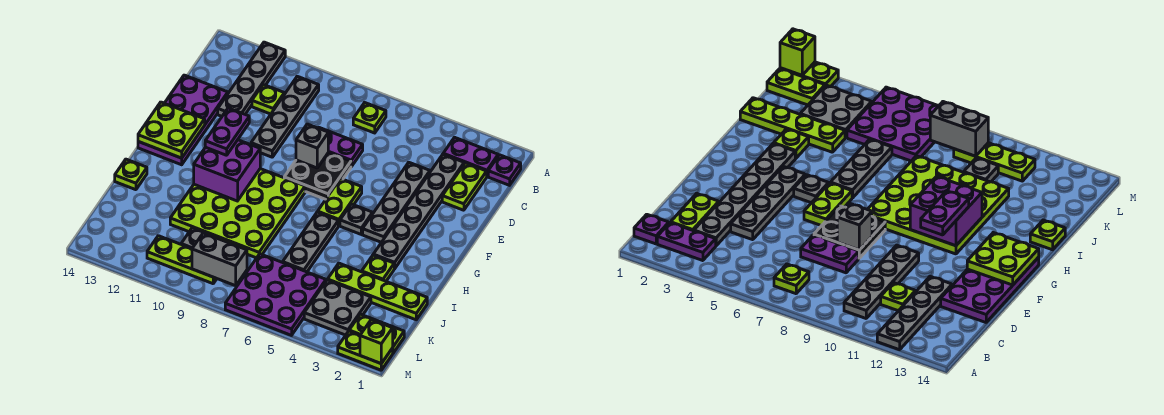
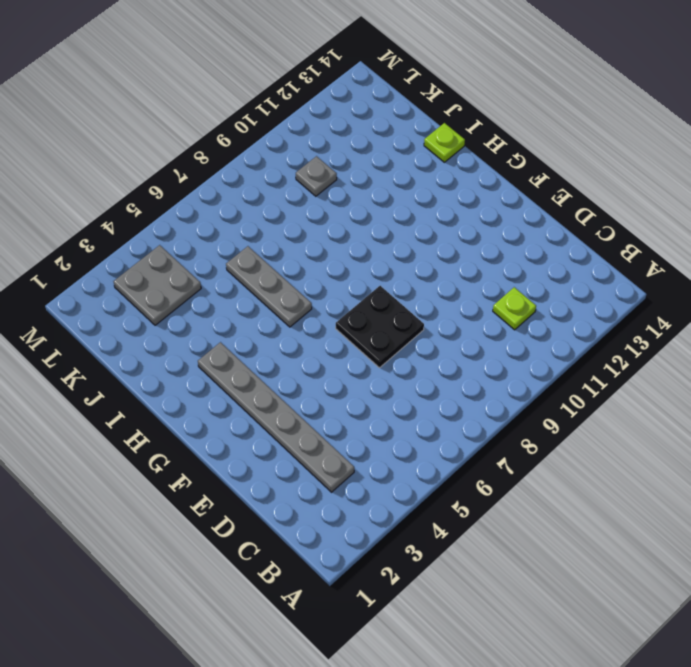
none -> grey 1x4 plate [218,42,285,116]
none -> purple 1x1 plate [488,155,521,185]
none -> purple 1x2 plate [443,137,498,176]
none -> lime 1x1 plate [353,103,386,133]

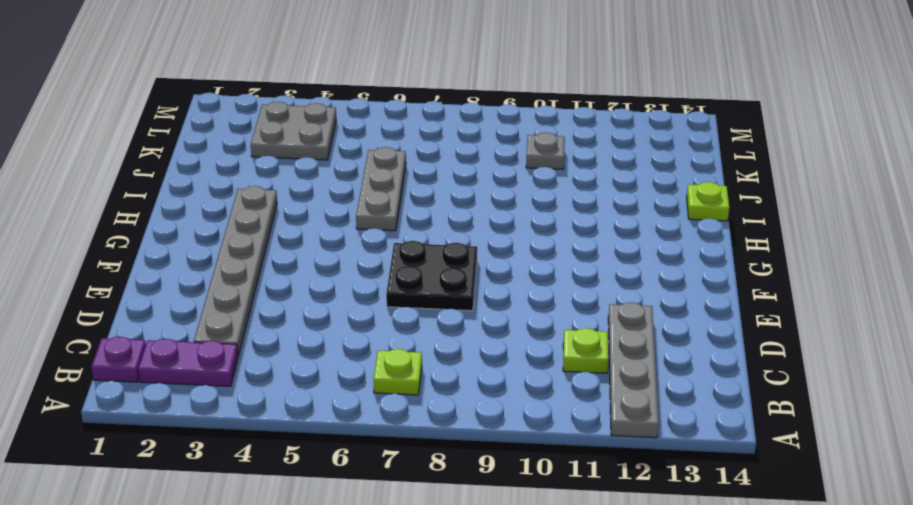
none -> grey 1x4 plate [251,76,319,157]
none -> lime 1x2 plate [442,163,487,210]
none -> grey 1x4 plate [363,162,430,242]
none -> purple 1x2 plate [319,128,363,167]

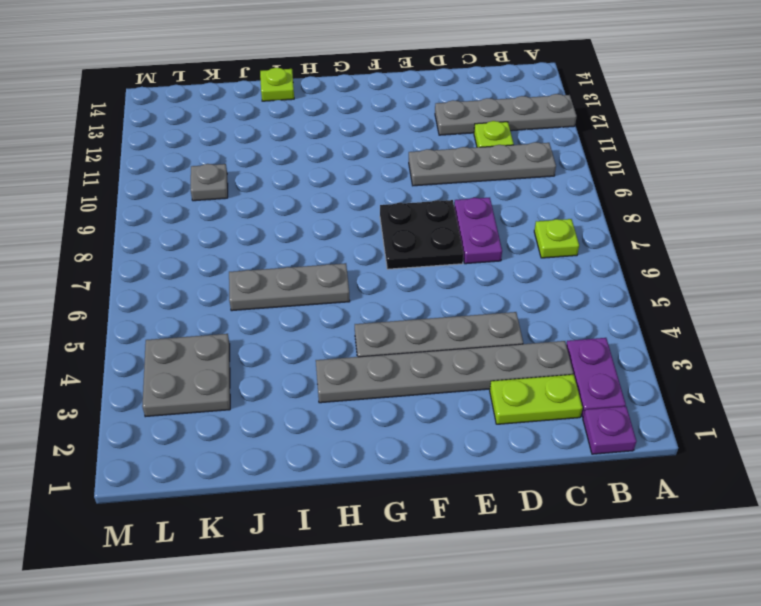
none -> purple 2x4 plate [138,75,228,165]
none -> lime 1x2 plate [318,179,362,226]
none -> grey 1x1 plate [340,204,373,234]
none -> lime 4x4 plate [170,169,305,258]

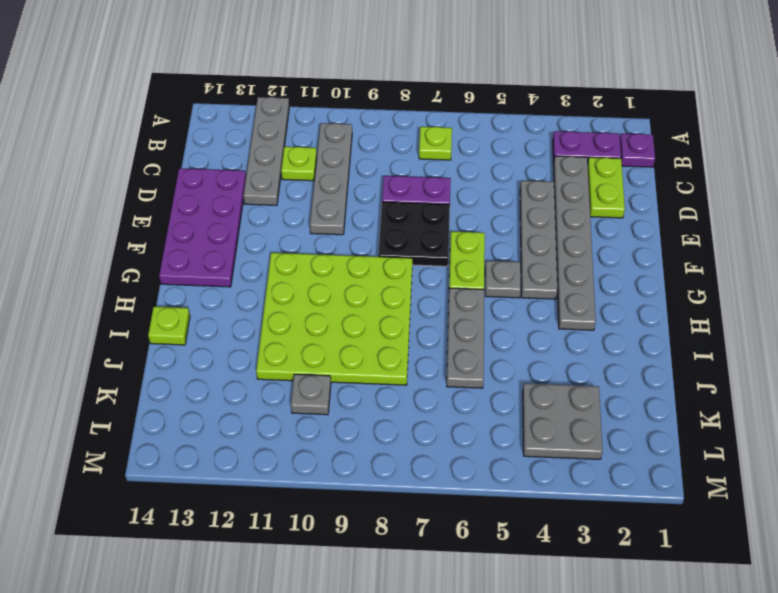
none -> lime 1x1 plate [362,255,394,281]
none -> lime 1x4 plate [328,263,427,320]
none -> purple 3x3 plate [225,254,326,335]
none -> lime 1x2 plate [349,314,404,353]

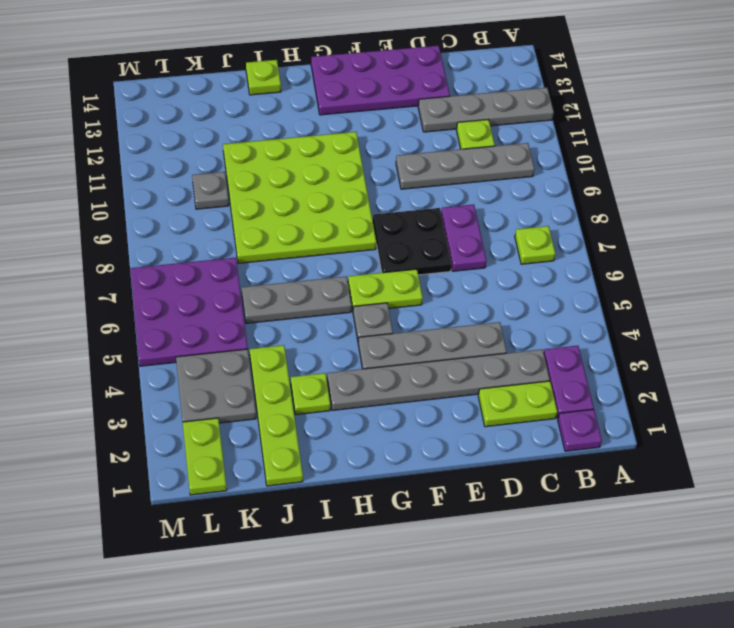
none -> lime 1x3 plate [147,236,217,284]
none -> lime 1x2 plate [338,331,393,370]
none -> grey 1x1 brick [296,124,328,168]
none -> lime 2x2 plate [138,102,205,158]

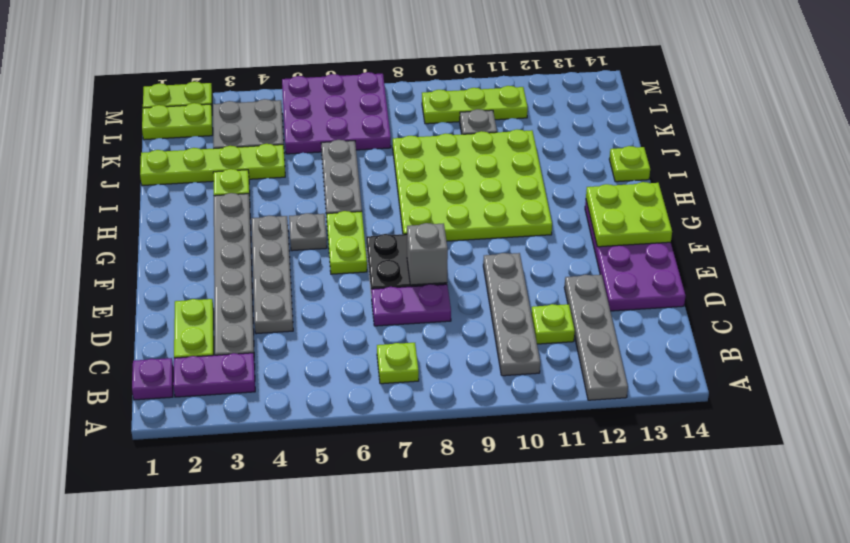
none -> purple 2x2 brick [194,140,260,201]
none -> grey 1x2 brick [192,233,247,286]
none -> lime 1x1 brick [360,320,393,364]
none -> purple 1x2 plate [205,108,249,155]

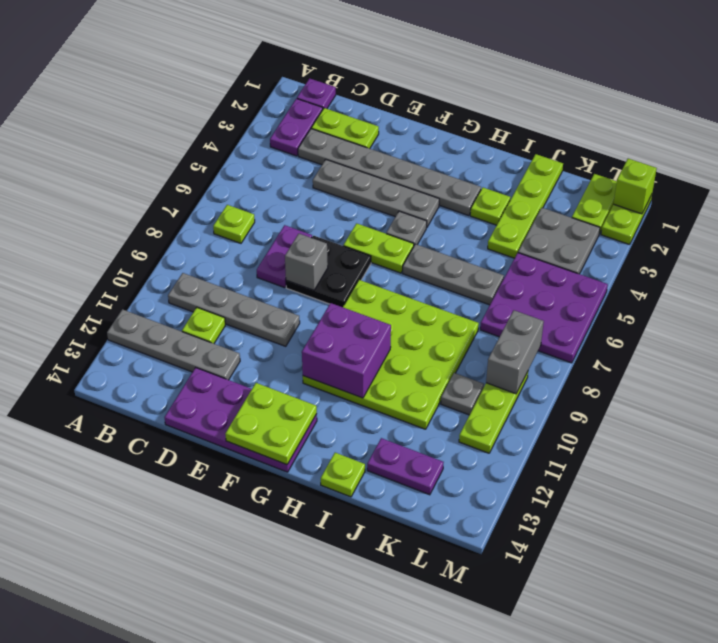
purple 1x2 plate [367,438,444,495] -> purple 1x2 plate moved to [205,108,249,155]

